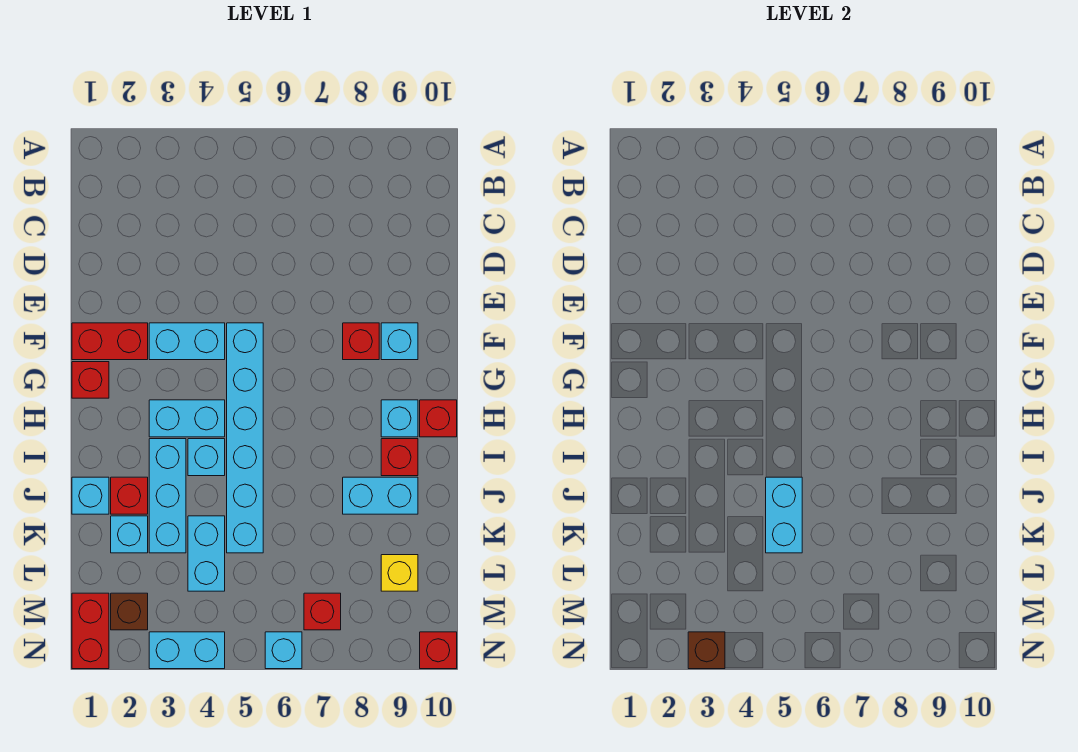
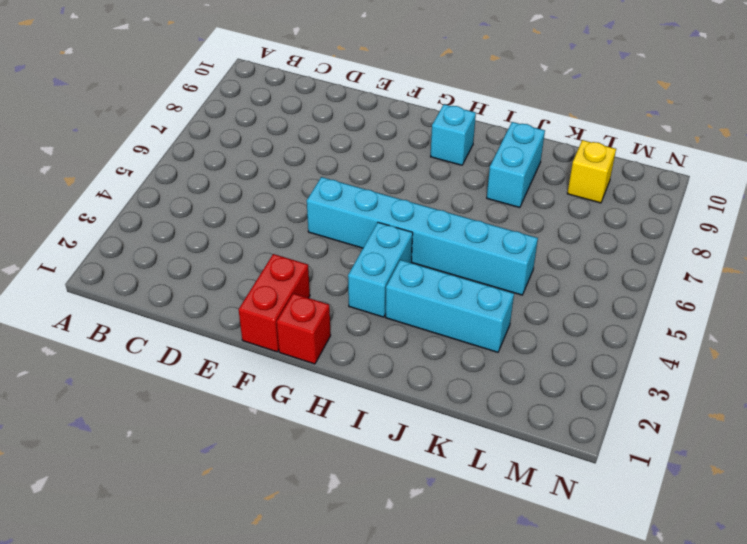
none -> cyan 1x2 brick [149,323,225,360]
none -> red 1x1 brick [343,323,379,360]
none -> cyan 1x1 brick [381,323,418,360]

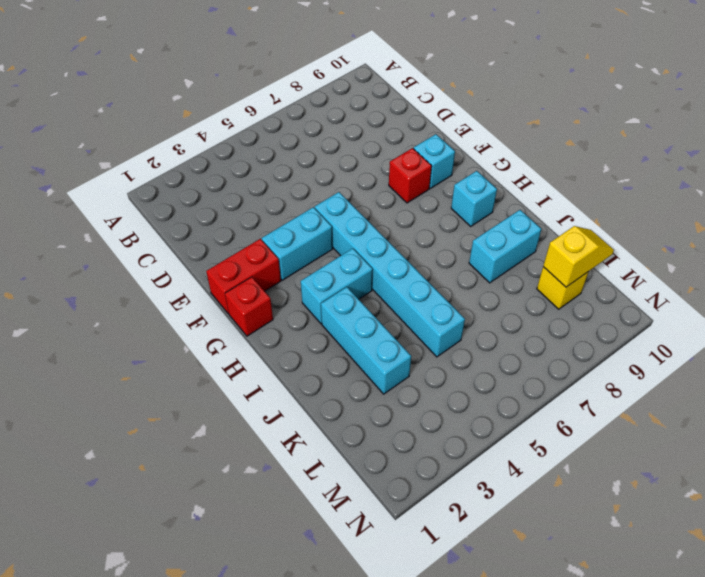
yellow 1x2 slope [543,226,614,287] -> none
none -> red 1x1 brick [420,400,457,437]
none -> cyan 1x1 brick [188,439,225,476]
none -> red 1x1 brick [381,439,418,476]

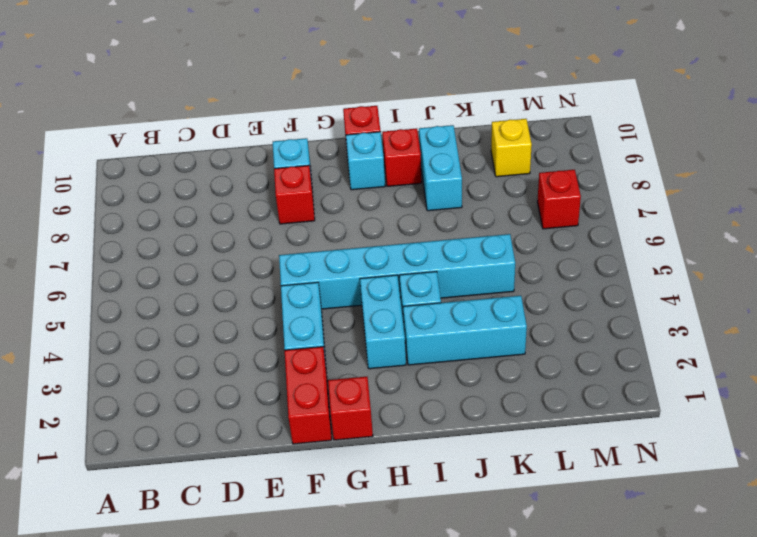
none -> cyan 1x1 brick [72,477,109,514]
none -> red 1x1 brick [111,477,148,514]
none -> cyan 1x1 brick [111,516,148,553]

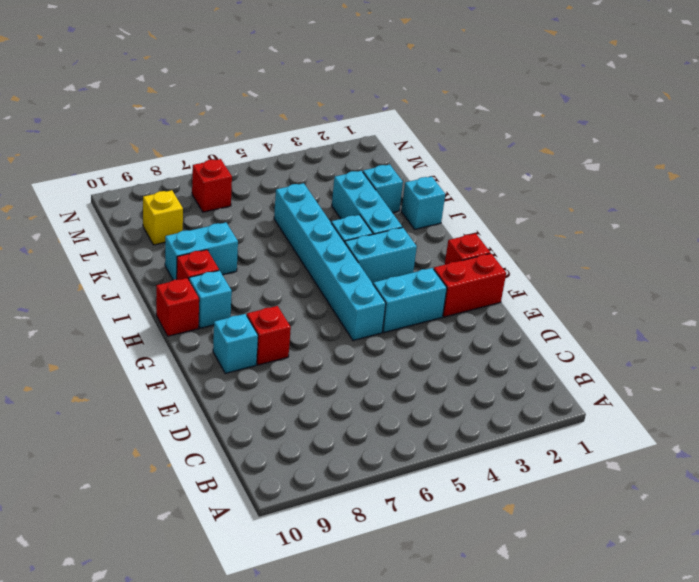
none -> red 1x1 brick [111,477,148,514]
none -> cyan 1x2 brick [188,516,225,591]
none -> red 1x2 brick [72,593,109,669]

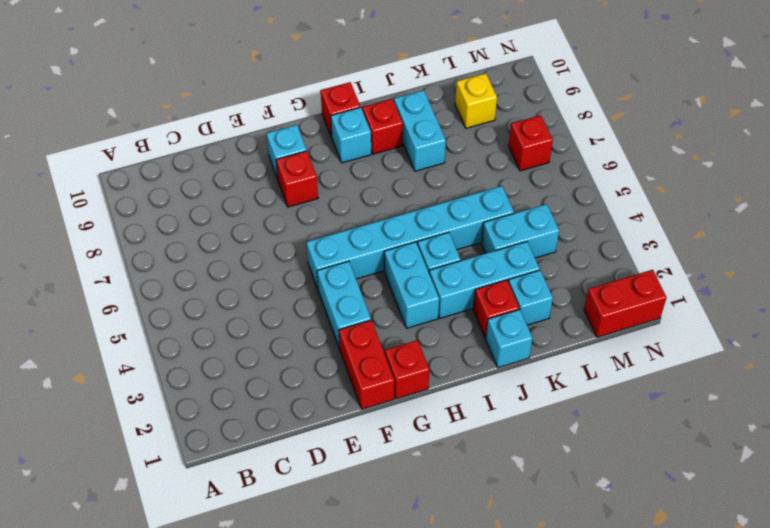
none -> brown 1x1 brick [111,593,148,630]
none -> cyan 1x2 brick [149,632,225,669]
none -> cyan 1x1 brick [265,632,302,669]

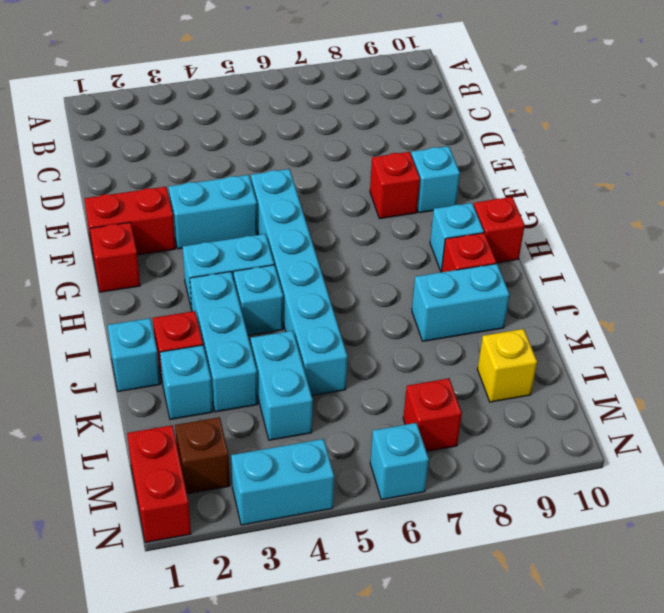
none -> red 1x1 brick [420,632,457,669]
none -> cyan 1x2 brick [766,477,802,553]
none -> brown 1x1 brick [688,632,725,669]

